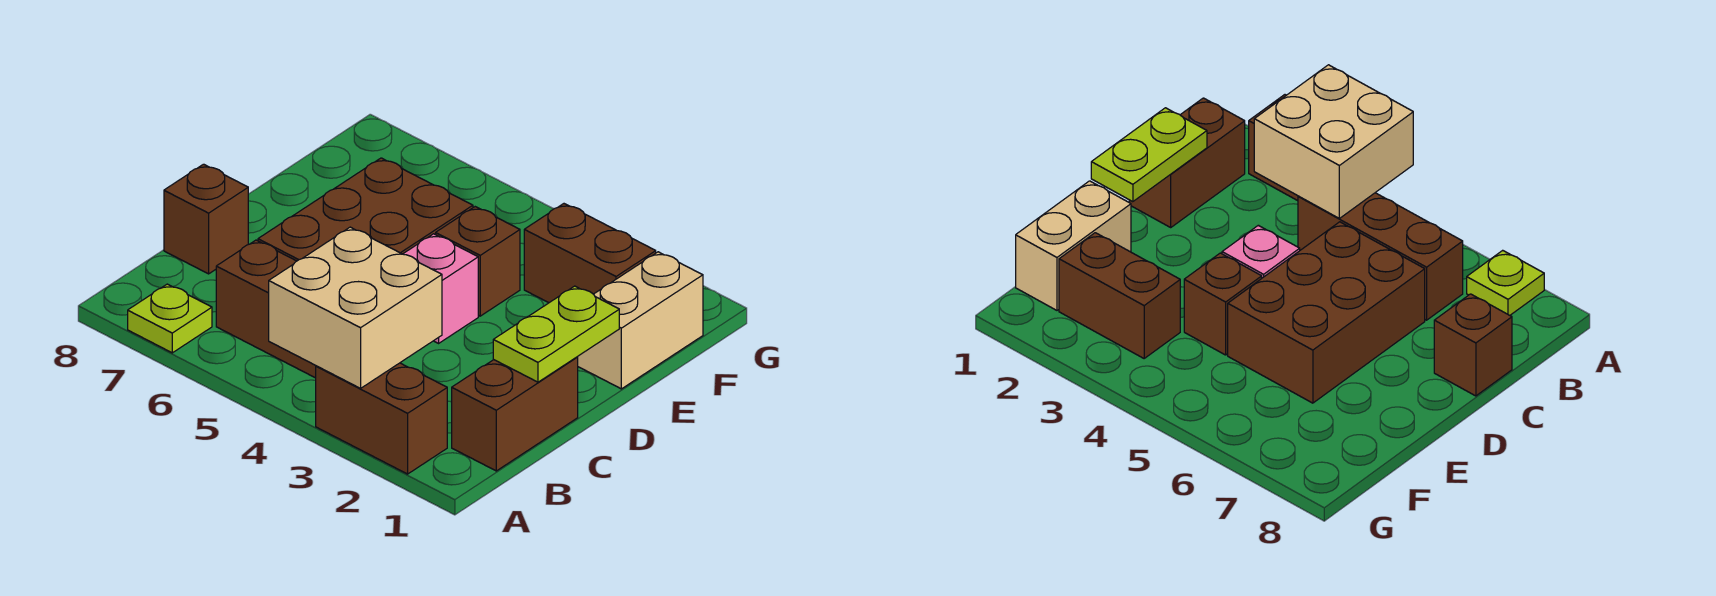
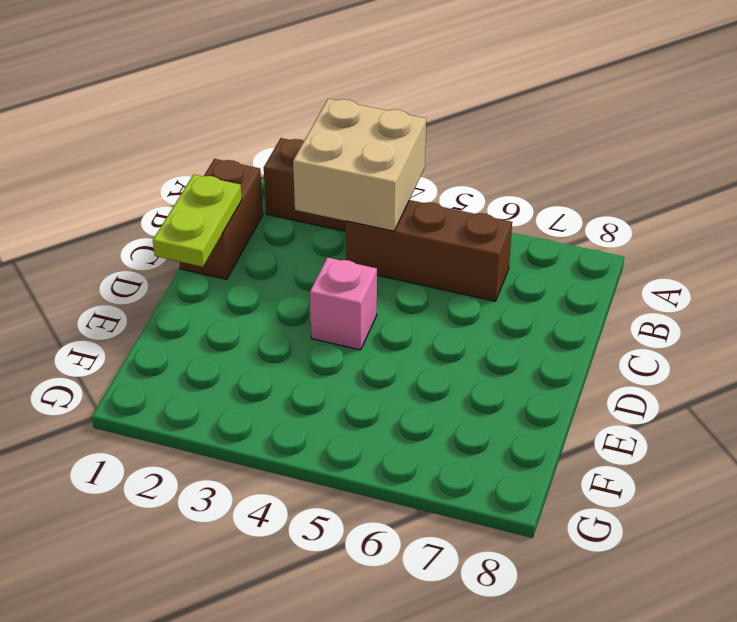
none -> lime 1x1 plate [128,284,212,353]
none -> brown 2x3 brick [258,158,473,261]
none -> brown 1x1 brick [164,164,248,274]

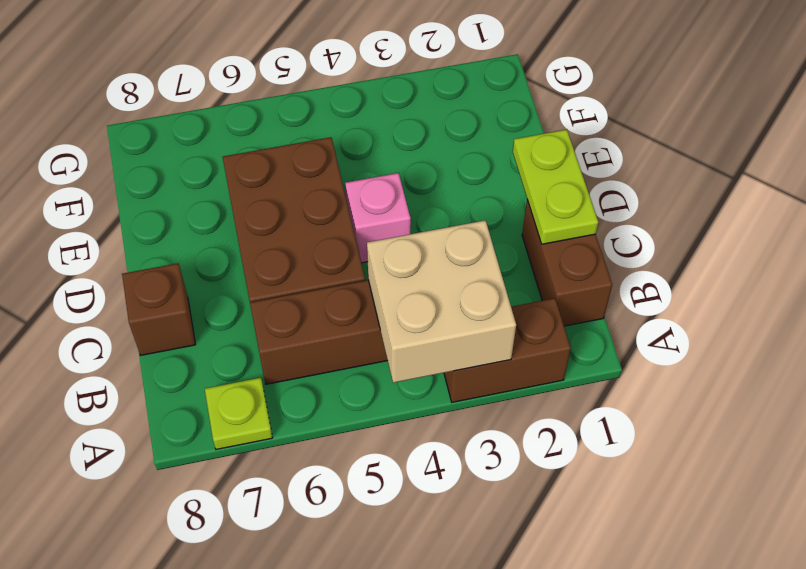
none -> tan 1x2 brick [578,252,703,389]
none -> brown 1x1 brick [436,207,520,316]
none -> brown 1x2 brick [524,204,656,303]

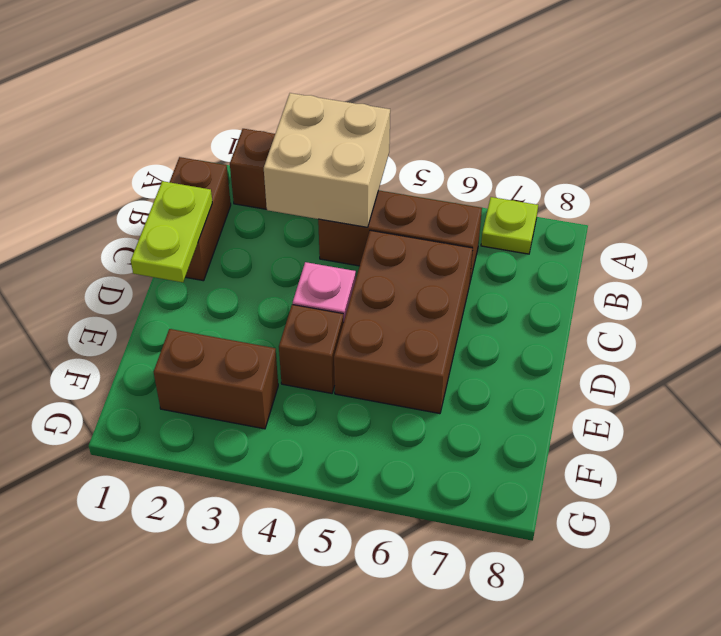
none -> brown 1x1 brick [164,164,248,274]
none -> tan 1x2 brick [578,252,703,389]

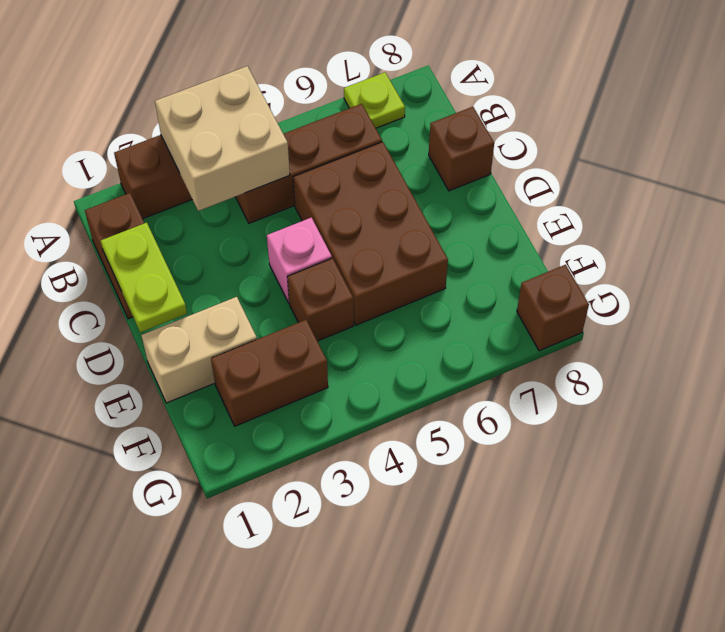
tan 1x2 brick [141,297,257,403] -> tan 1x2 brick turned to [578,252,703,389]
brown 1x1 brick [517,265,589,351] -> none

